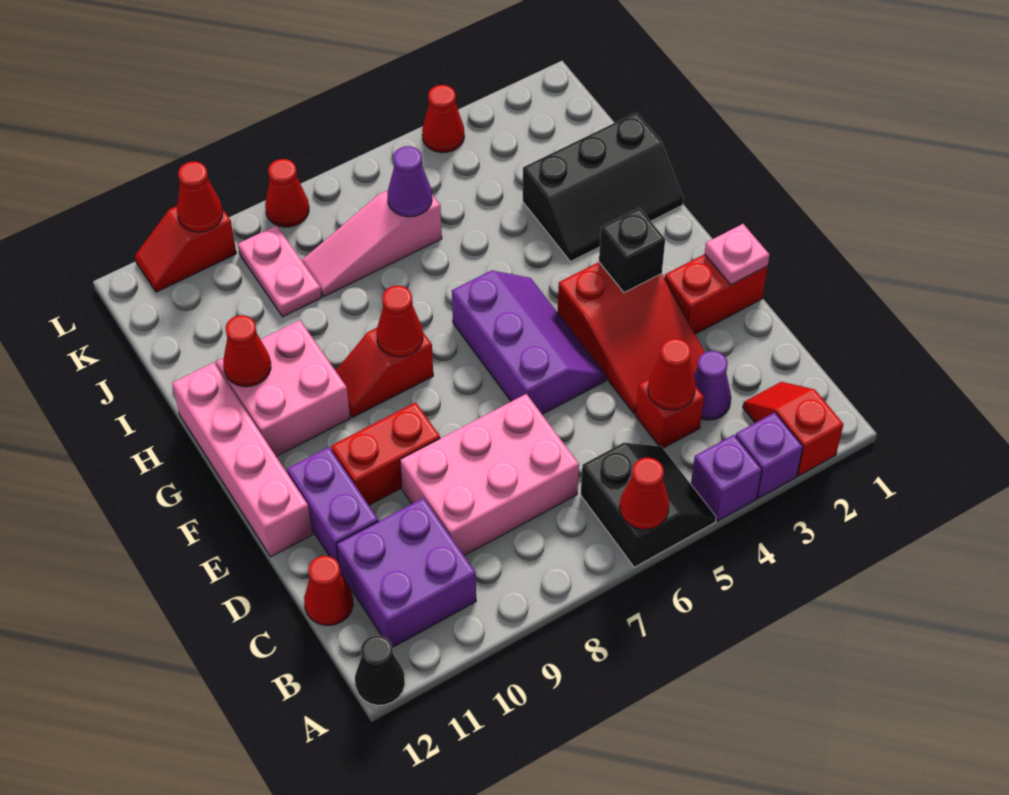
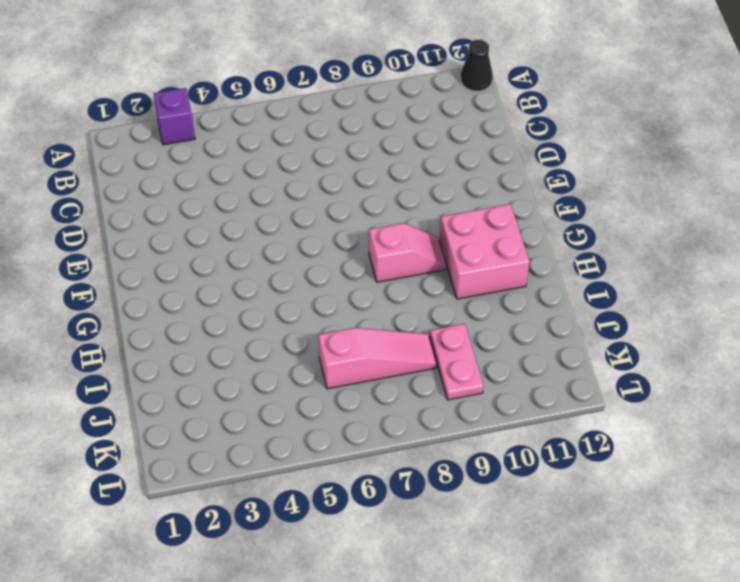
pink 1x2 slope [369,223,446,282] -> red 1x2 slope [336,328,433,417]
none -> red 1x2 slope [743,382,844,476]
none -> purple 1x1 brick [691,435,762,521]
none -> black 2x2 slope [581,443,716,567]
none -> purple 2x2 brick [337,498,476,648]

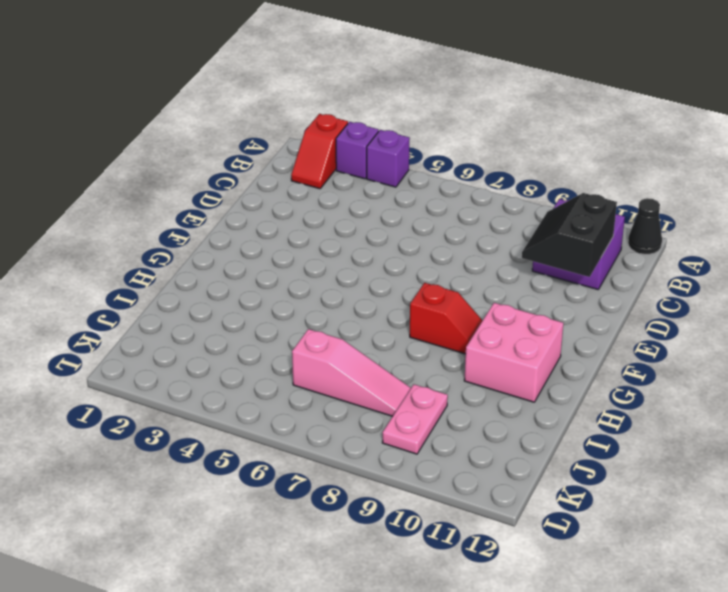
black 2x2 slope [522,193,617,277] -> black 2x2 slope moved to [581,443,716,567]
none -> purple 1x1 cone [694,351,731,420]
none -> red 1x1 brick [636,379,704,448]
none -> pink 2x3 brick [400,394,579,556]
none -> red 1x1 cone [304,556,353,626]

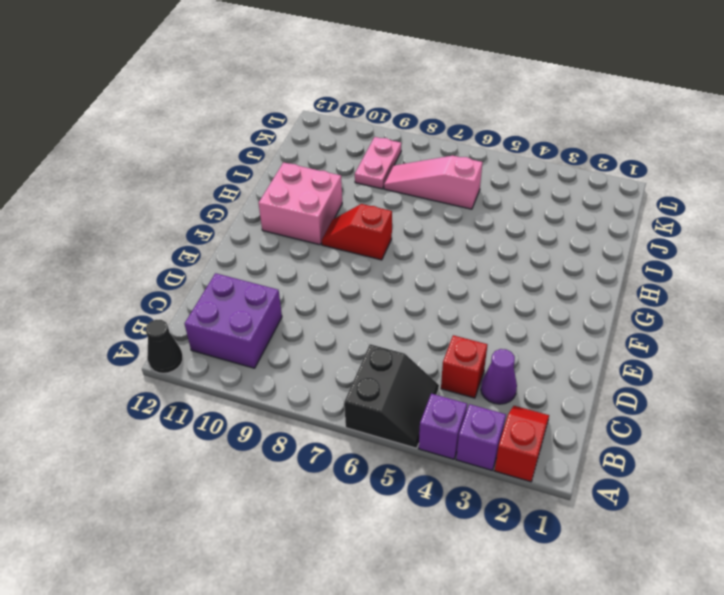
none -> pink 2x3 brick [400,394,579,556]
none -> red 1x1 cone [304,556,353,626]
none -> red 2x3 slope [558,262,705,414]
none -> purple 1x2 brick [287,447,378,567]

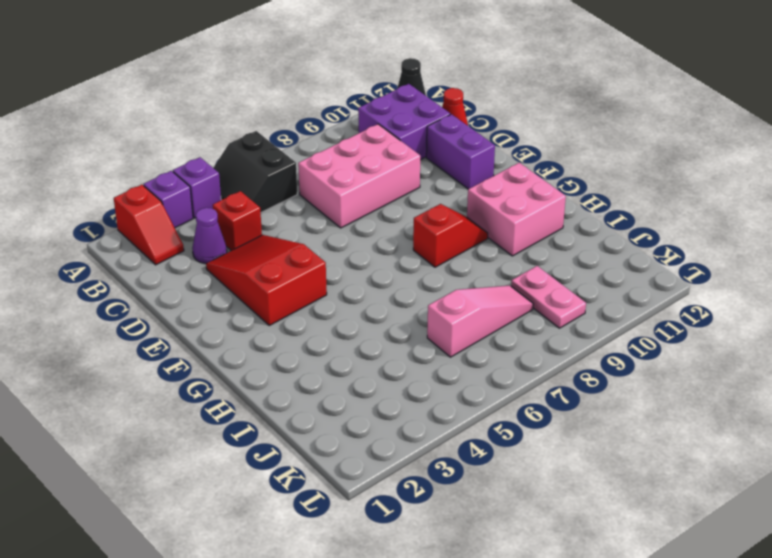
none -> red 1x2 brick [665,254,768,334]
none -> purple 2x3 slope [452,270,606,414]
none -> red 1x2 brick [331,402,440,505]
none -> pink 1x4 brick [172,362,312,557]

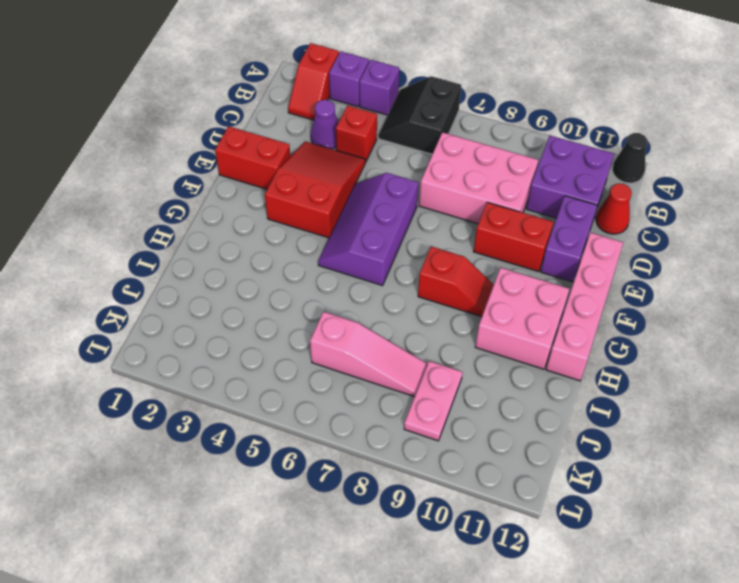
none -> black 2x3 slope [523,112,684,262]
none -> red 1x1 cone [422,85,464,153]
none -> red 1x1 cone [265,159,309,227]
none -> red 1x2 slope [135,206,236,292]

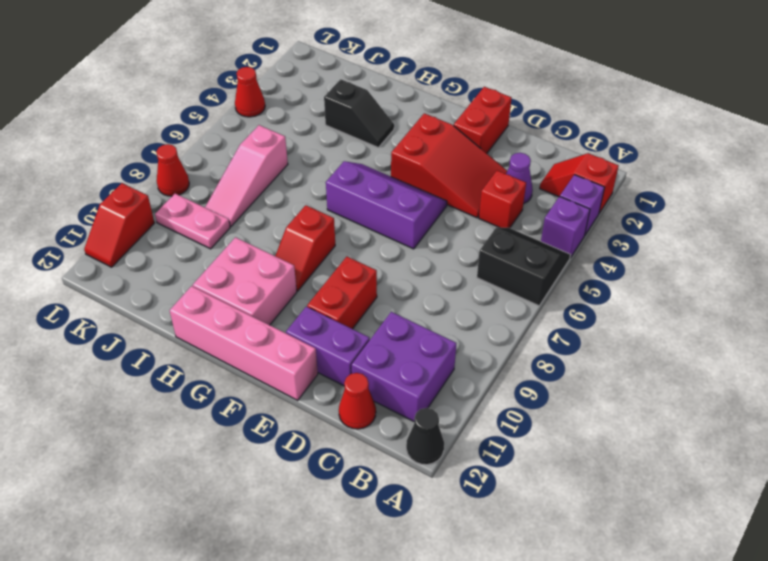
black 1x2 slope [324,79,394,147] -> black 2x3 slope [523,112,684,262]
none -> pink 2x3 brick [400,394,579,556]
none -> red 1x1 cone [620,458,669,530]
none -> red 1x1 cone [648,339,696,410]
none -> pink 1x1 plate [705,224,769,285]

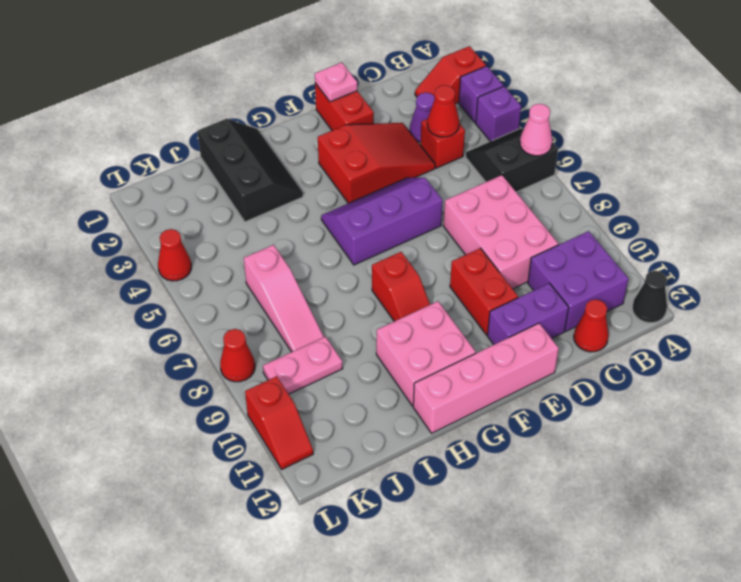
pink 1x1 cone [520,104,553,156] -> red 1x1 cone [620,458,669,530]
none -> black 1x1 brick [599,208,665,293]
none -> red 1x1 cone [376,286,423,357]
none -> red 1x1 cone [223,315,271,387]
none -> purple 1x1 cone [387,146,432,217]

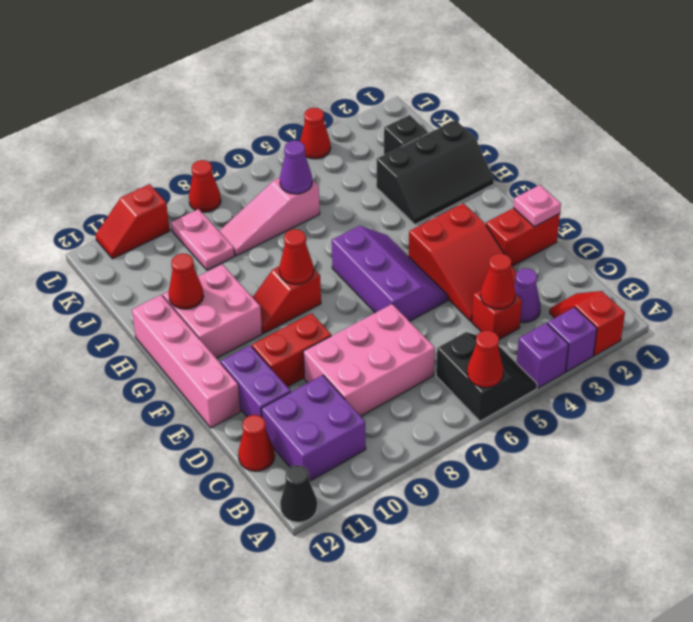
black 1x1 brick [384,115,428,155] -> black 1x1 brick moved to [599,208,665,293]
none -> red 1x1 cone [177,162,223,232]

